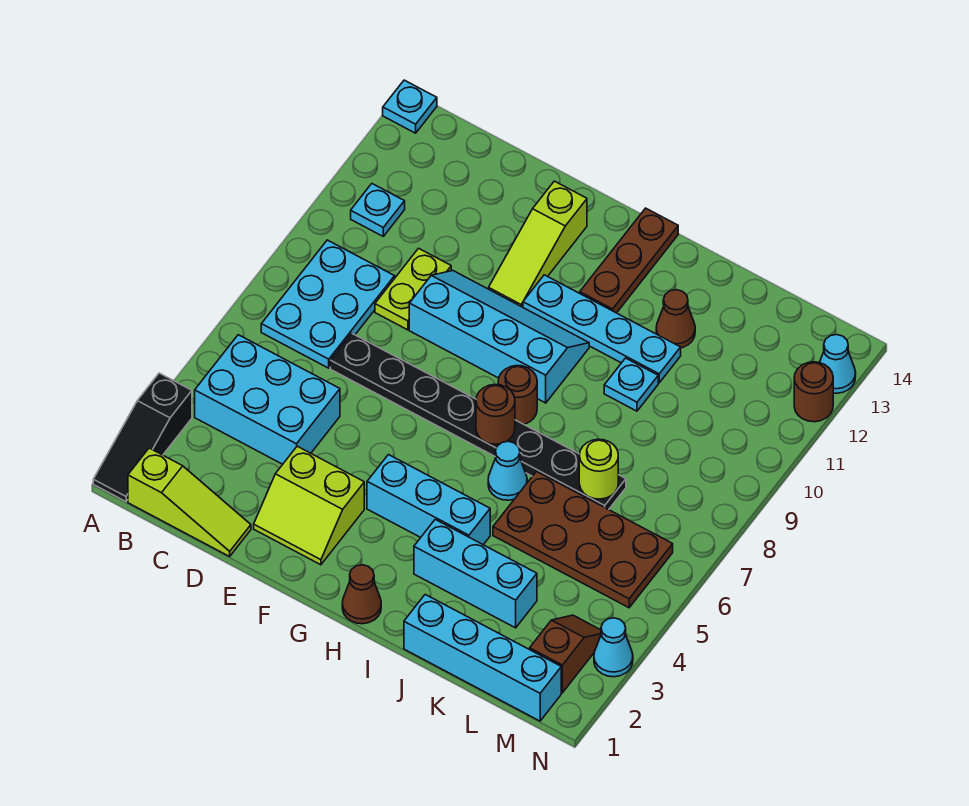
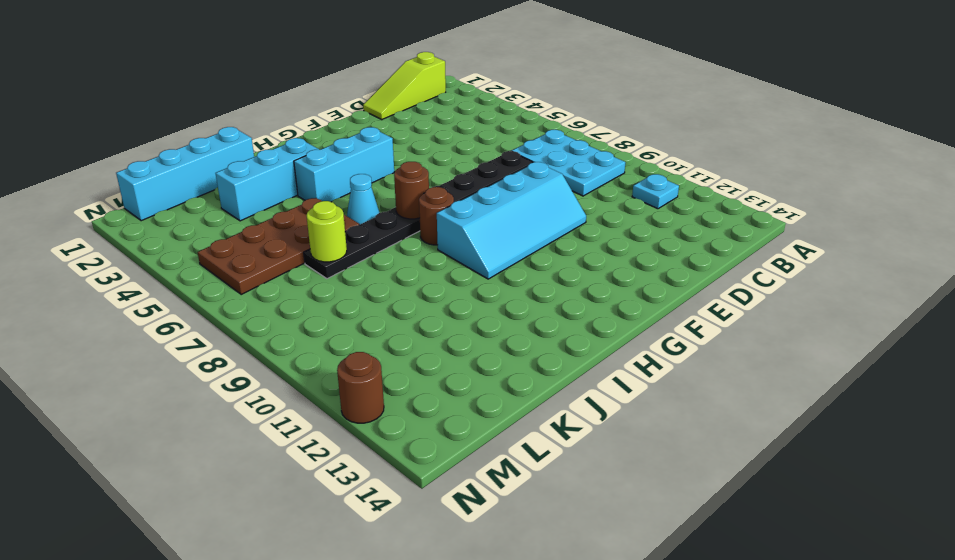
none -> black 1x3 slope [93,373,192,501]
none -> cyan 1x1 plate [383,80,437,133]
none -> cyan 2x3 brick [195,335,340,464]

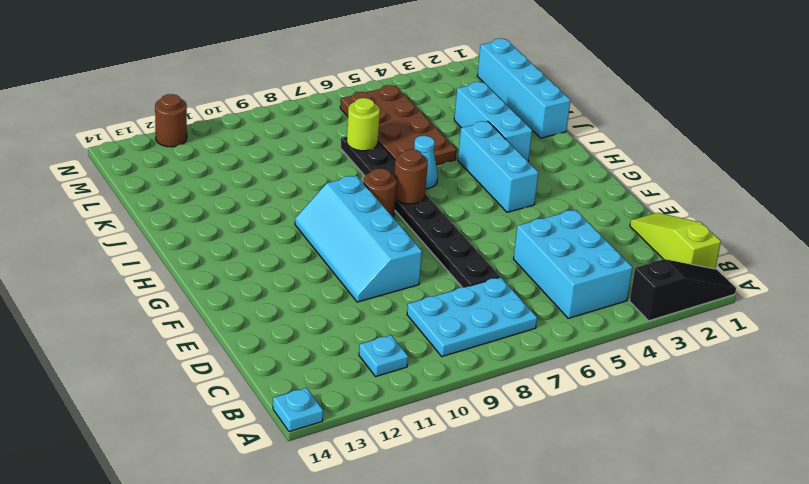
none -> lime 1x2 plate [375,248,451,330]
none -> lime 2x2 slope [254,446,364,565]
none -> lime 1x3 slope [489,181,587,307]

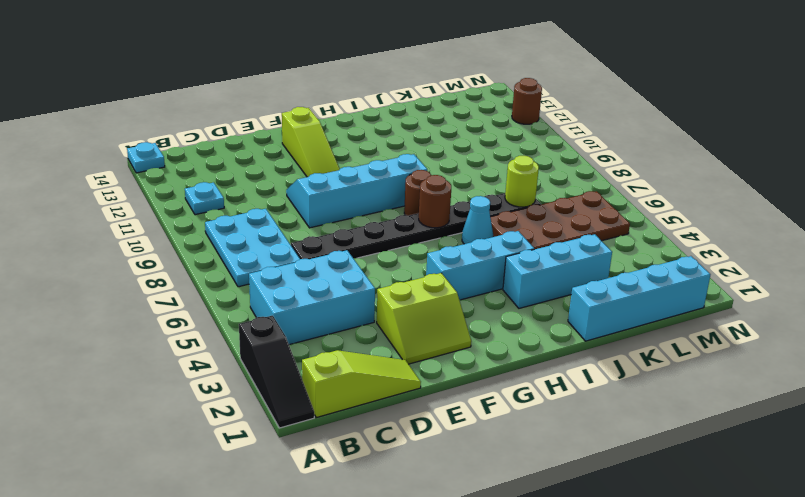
none -> lime 1x2 plate [375,248,451,330]
none -> cyan 1x4 plate [523,275,681,383]
none -> brown 1x1 cone [342,565,381,624]

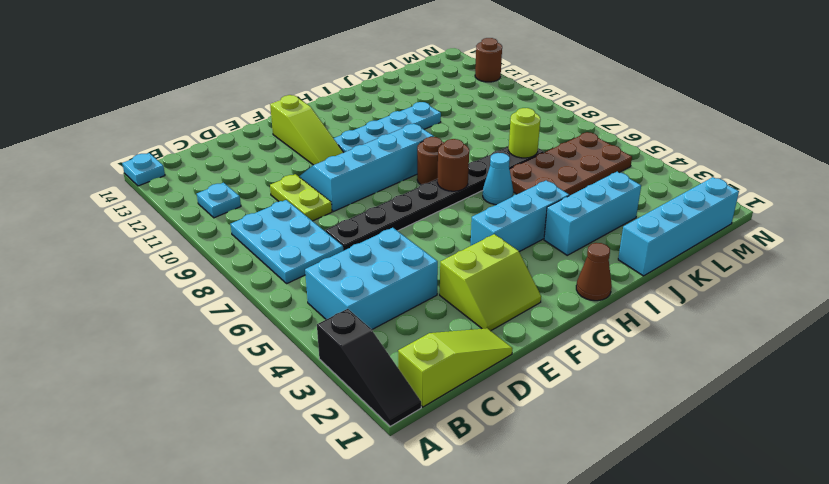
none -> brown 1x3 plate [580,208,678,313]
none -> cyan 1x1 plate [604,358,658,411]
none -> brown 1x1 cone [656,290,695,348]

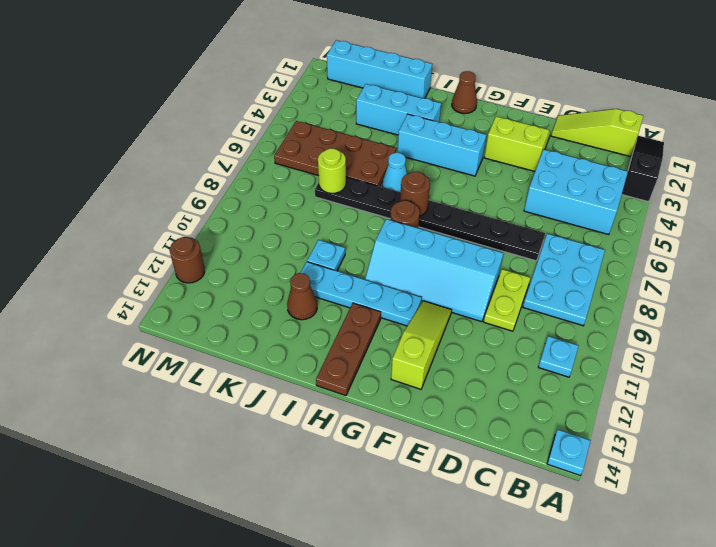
none -> brown 1x2 slope [530,615,601,693]
none -> cyan 1x1 cone [594,618,633,677]
none -> cyan 1x1 cone [819,335,856,393]

